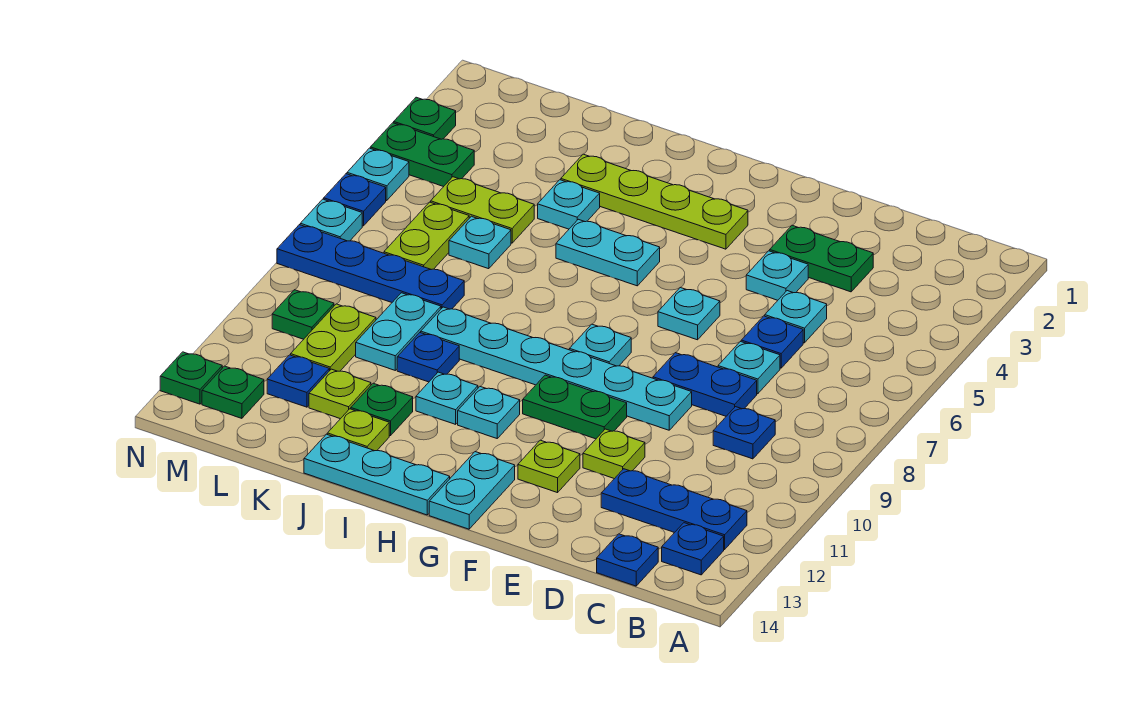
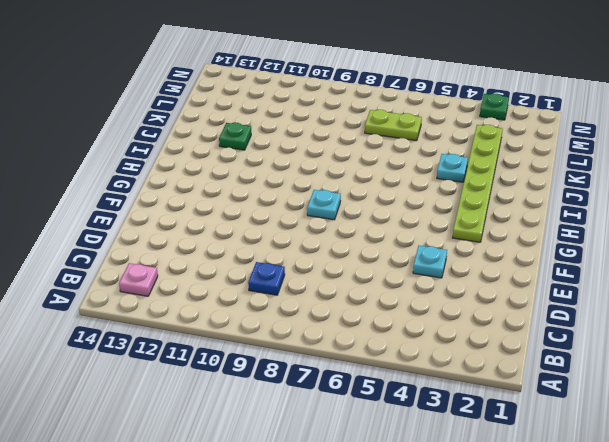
pink 1x1 plate [119,263,158,296] -> blue 1x1 plate [662,523,724,575]
lime 1x6 plate [452,125,503,242] -> lime 1x4 plate [561,154,748,249]
none -> blue 1x3 plate [601,469,747,549]
none -> blue 1x1 plate [597,534,658,586]
none -> green 1x2 plate [770,225,873,292]
none -> cyan 1x1 plate [765,291,827,343]

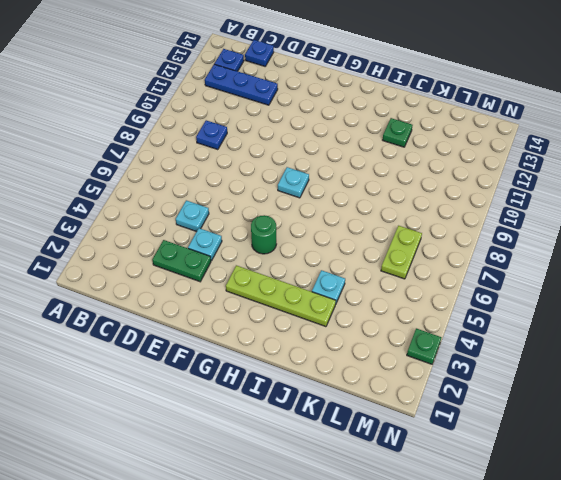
green 1x1 round brick [251,215,276,254] -> none
none -> blue 1x1 plate [741,316,803,368]
none -> cyan 1x1 plate [718,341,780,394]
none -> blue 1x2 plate [653,353,757,416]
none -> cyan 1x6 plate [421,307,692,430]

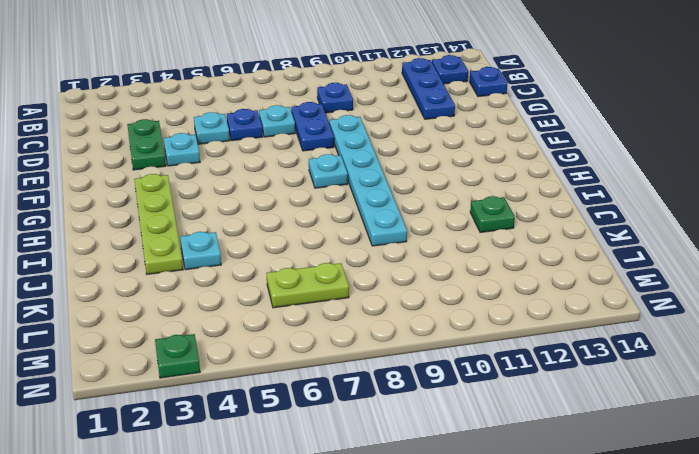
none -> lime 1x1 plate [583,429,645,479]
none -> cyan 1x1 plate [658,288,720,340]
none -> green 1x2 plate [523,375,627,439]
none -> lime 1x1 plate [518,440,580,493]

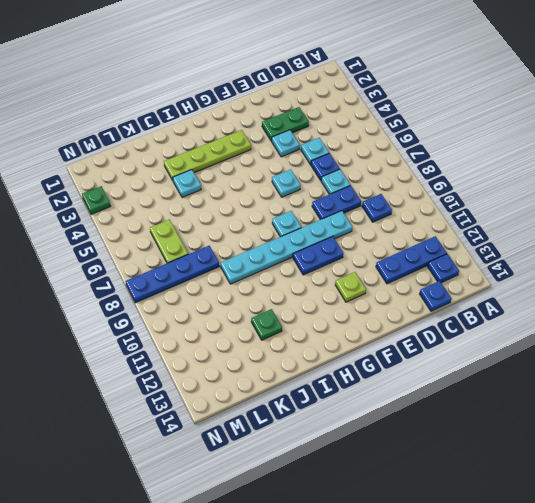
blue 1x2 plate [293,236,343,275] -> green 1x2 plate [523,375,627,439]
none -> lime 1x1 plate [583,429,645,479]
none -> cyan 1x2 plate [429,452,515,529]
none -> cyan 1x2 plate [556,219,660,286]
none -> cyan 1x1 plate [458,386,520,438]

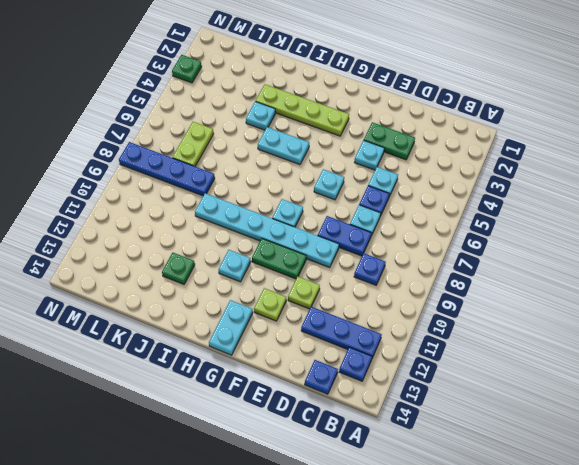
none -> cyan 1x3 plate [304,434,450,515]
none -> cyan 1x1 plate [416,372,478,424]
none -> blue 1x1 plate [397,333,459,382]
none -> lime 1x1 plate [327,409,389,451]

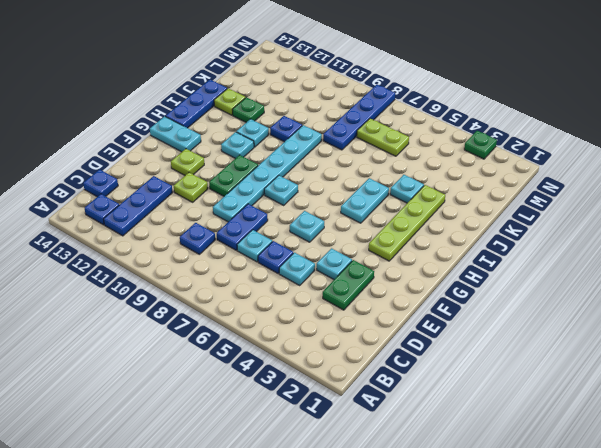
blue 1x3 plate [165,80,227,128] -> cyan 1x3 plate [304,434,450,515]
none -> lime 1x2 plate [431,177,534,243]
none -> cyan 1x1 plate [449,216,511,269]
none -> cyan 1x2 plate [356,293,441,370]
none -> lime 1x1 plate [309,369,371,419]

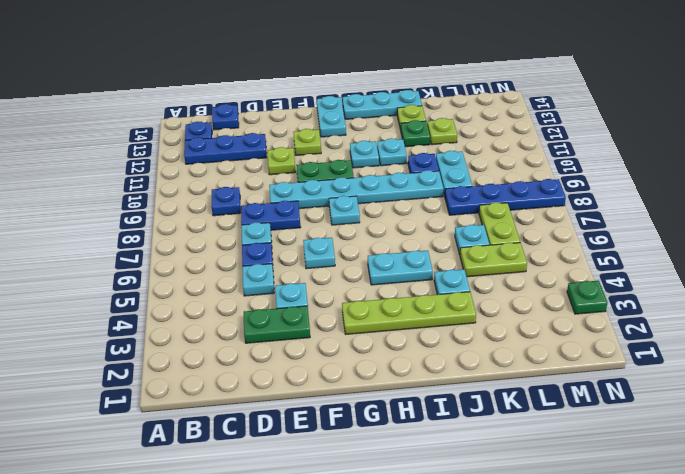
none -> lime 1x2 plate [291,304,376,371]
none -> blue 1x1 plate [267,355,329,407]
none -> green 1x2 plate [370,123,474,187]
none -> green 1x1 plate [272,290,334,339]

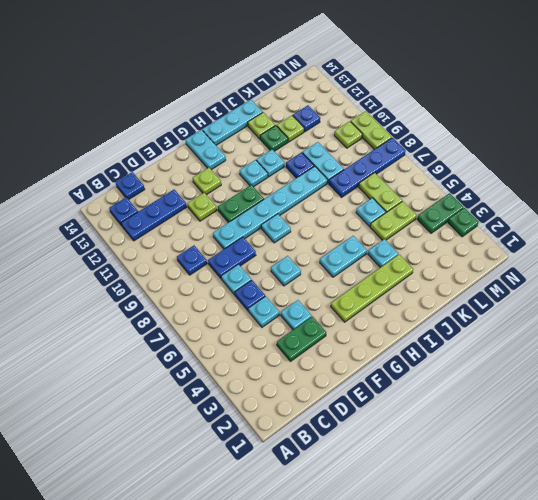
lime 1x1 plate [334,121,363,148] -> green 1x1 plate [272,290,334,339]
lime 1x2 plate [351,111,392,149] -> lime 1x2 plate moved to [291,304,376,371]
none -> green 1x1 plate [202,366,264,418]
none -> cyan 1x1 plate [347,148,409,201]
none -> blue 1x1 plate [324,174,386,226]
none -> cyan 1x1 plate [300,199,362,241]

